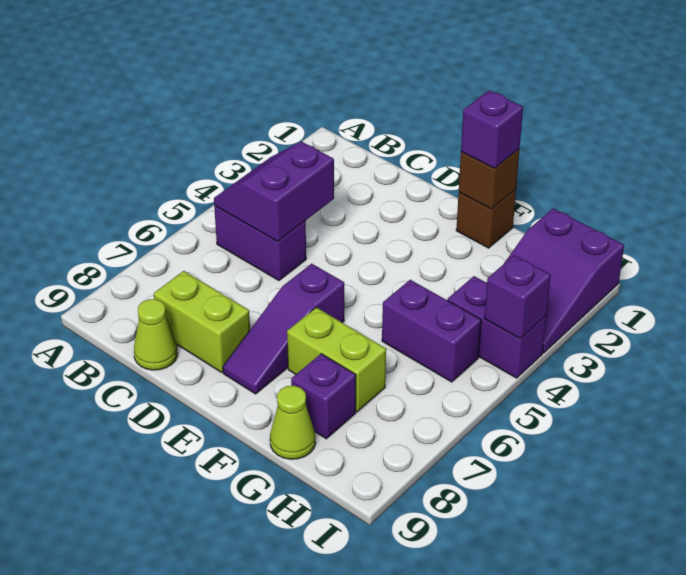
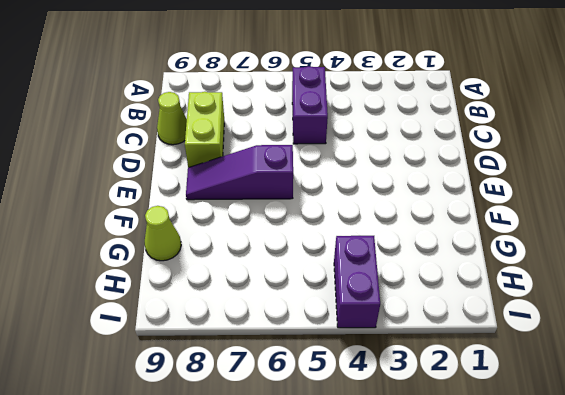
none -> brown 1x1 brick [456,189,516,248]
none -> lime 1x2 brick [287,307,386,412]
none -> purple 1x2 brick [382,280,481,382]

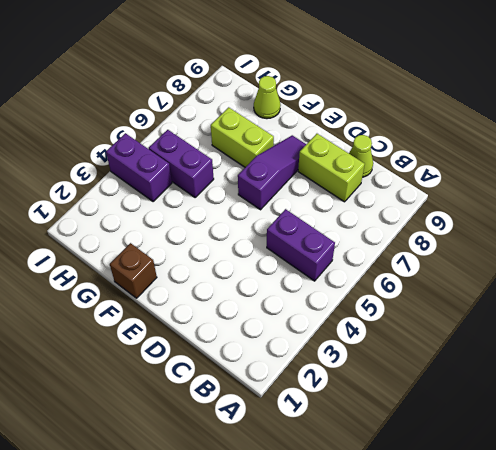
none -> purple 1x1 brick [291,354,356,439]
none -> purple 2x3 slope [505,208,624,353]
none -> purple 2x2 slope [214,141,334,242]

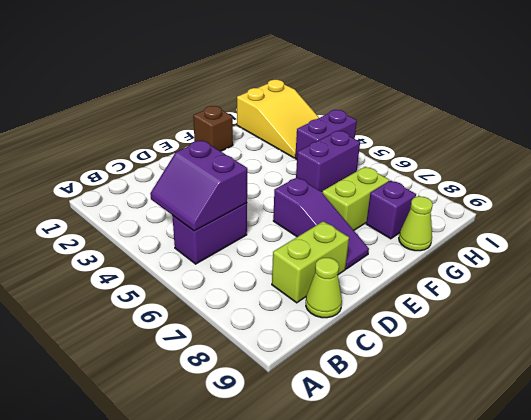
yellow 2x3 slope [237,80,319,158] -> purple 2x3 slope [505,208,624,353]
none -> brown 1x1 brick [459,149,519,209]
none -> purple 1x1 brick [484,255,551,339]
none -> purple 1x1 brick [461,90,523,168]

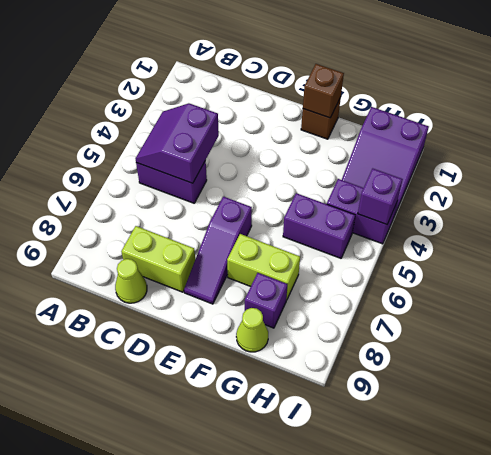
none -> purple 1x1 brick [461,90,523,168]

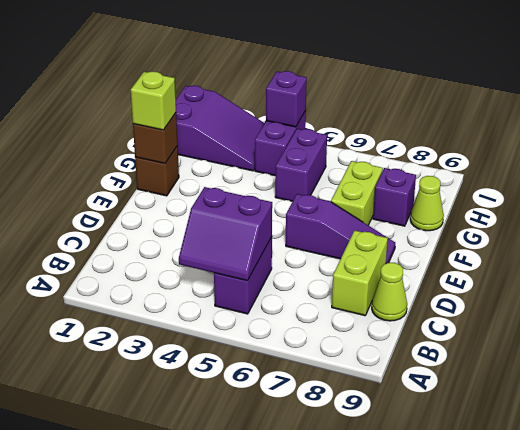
lime 1x1 brick [131,72,176,130] -> purple 1x1 brick [461,90,523,168]

